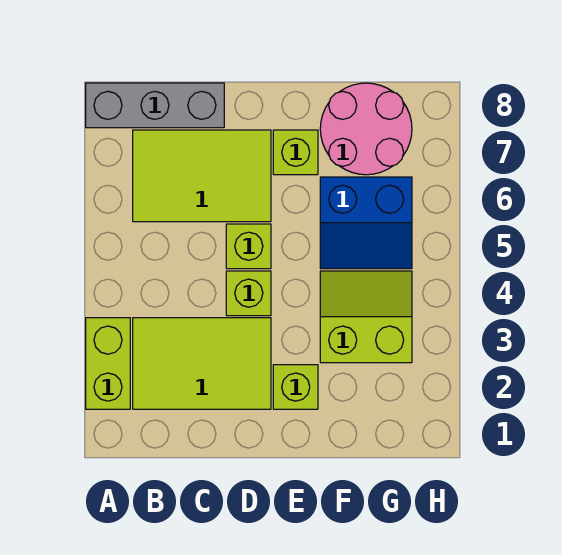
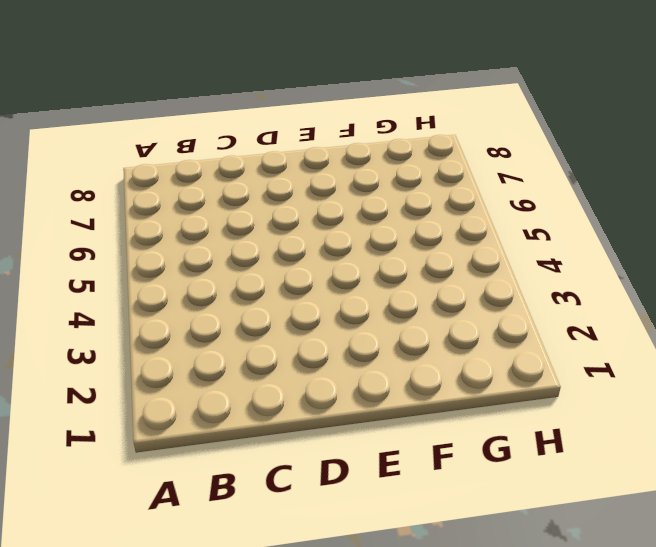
none -> lime 1x2 brick [86,318,130,409]
none -> grey 1x3 brick [86,83,224,128]

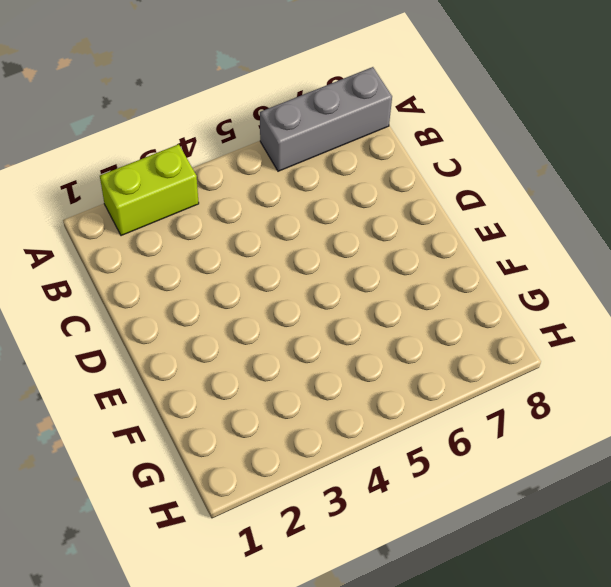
grey 1x3 brick [260,67,392,171] -> grey 1x3 brick turned to [86,83,224,128]
none -> lime 2x3 tile [133,318,271,409]
none -> lime 2x3 tile [133,130,271,222]

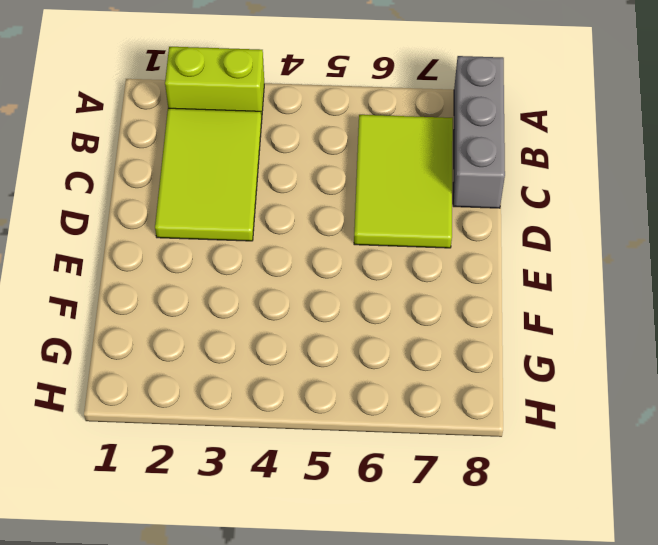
none -> lime 1x1 brick [226,271,271,316]
none -> lime 1x1 brick [226,224,271,269]

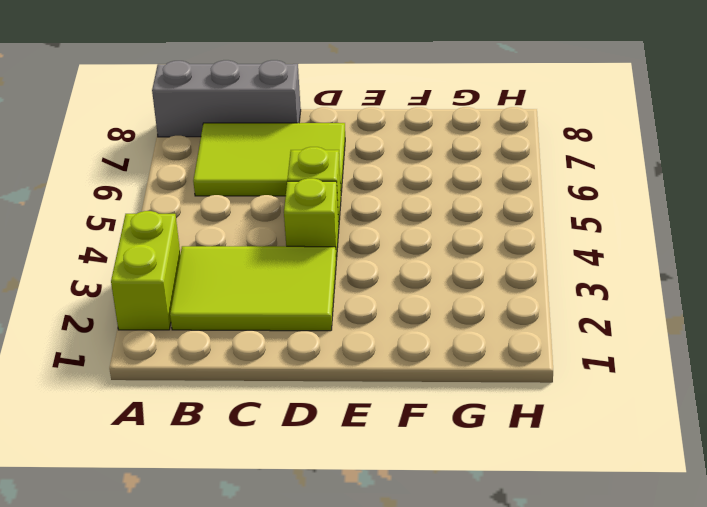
none -> lime 1x1 brick [273,365,318,409]
none -> lime 1x1 brick [273,130,318,175]

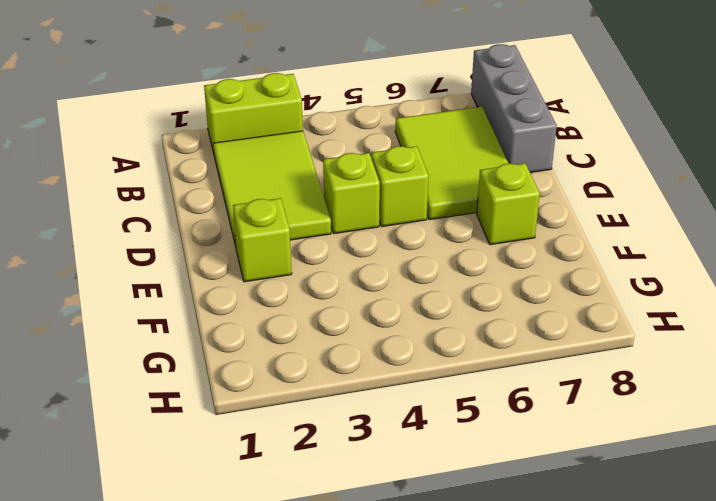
none -> lime 2x2 slope [320,271,412,363]
none -> blue 2x2 slope [320,177,412,269]

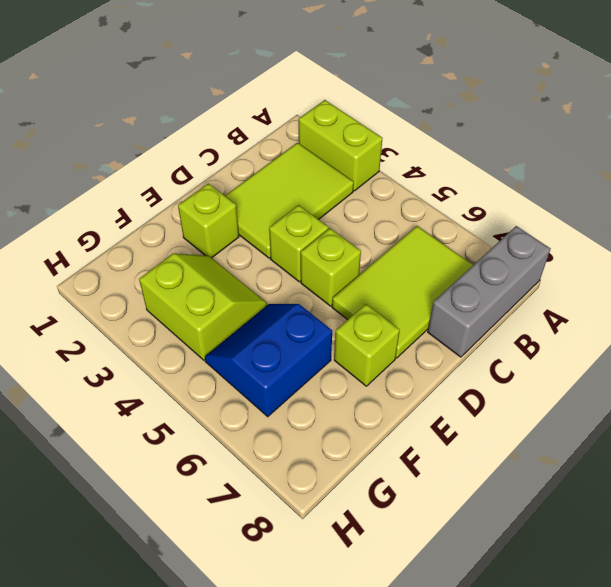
lime 2x2 slope [139,254,267,360] -> lime 2x2 slope turned to [320,271,412,363]
none -> pink 2x2 round brick [320,83,412,175]

